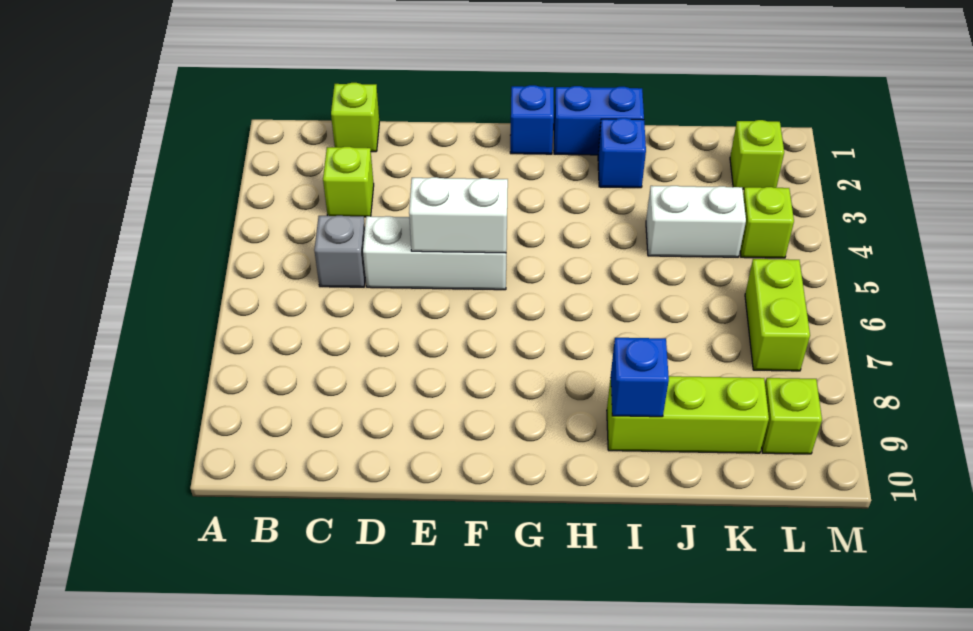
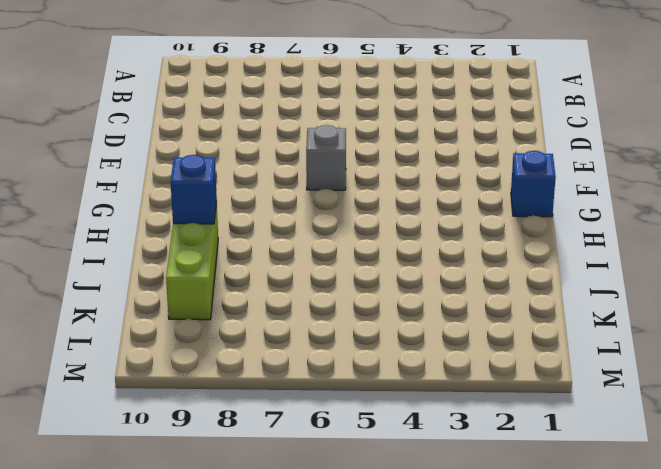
grey 1x1 brick [306,125,346,190] -> grey 1x1 brick moved to [314,216,365,287]
none -> lime 1x1 brick [331,83,379,152]
none -> lime 1x1 brick [323,147,374,217]
none -> white 1x3 brick [363,216,507,290]

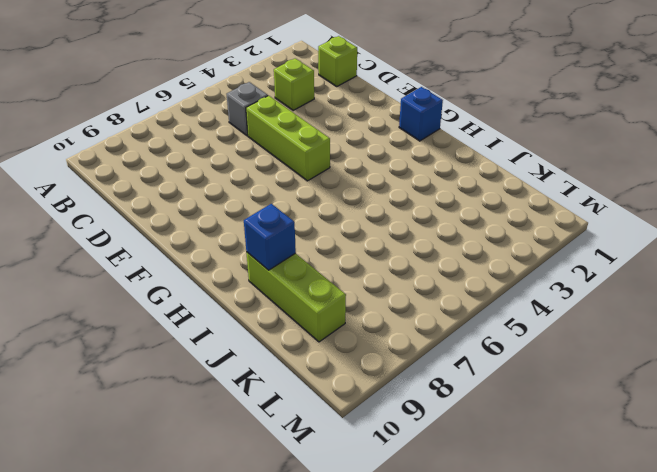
lime 1x3 brick [246,96,330,181] -> white 1x3 brick [363,216,507,290]
none -> blue 1x2 brick [554,86,644,155]
none -> blue 1x1 brick [598,118,646,188]
none -> white 1x2 brick [646,186,746,257]

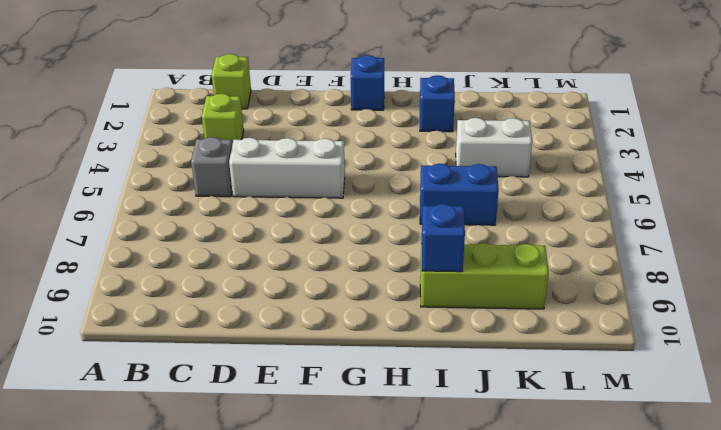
blue 1x2 brick [420,164,499,225] -> blue 1x2 brick moved to [554,86,644,155]
none -> lime 1x1 brick [730,120,784,189]
none -> lime 1x1 brick [740,187,794,258]
none -> lime 1x2 brick [745,259,810,371]

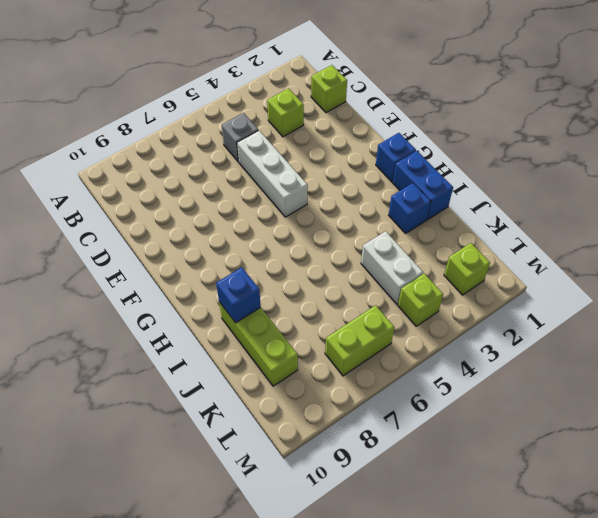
none -> lime 1x1 brick [762,378,822,454]
none -> white 1x2 brick [409,177,508,253]

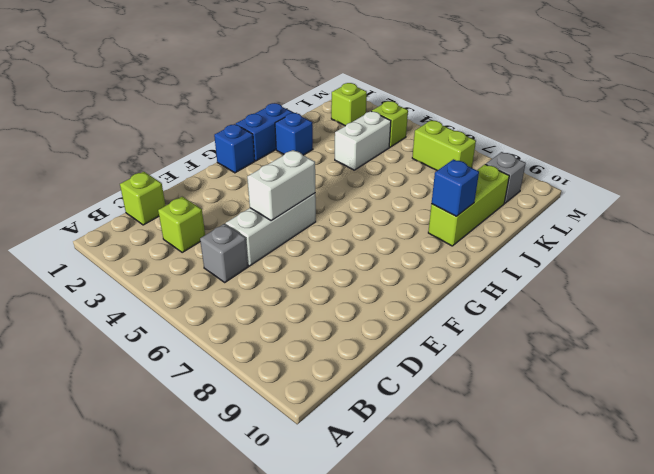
grey 1x1 brick [486,152,526,204] -> lime 1x1 brick [762,378,822,454]

